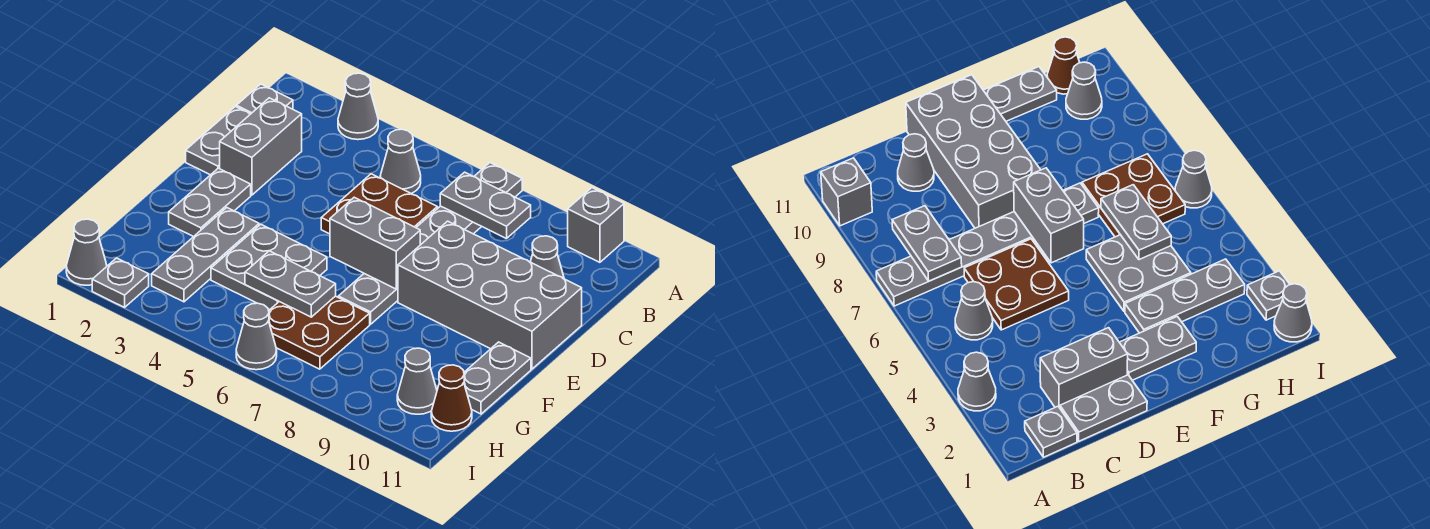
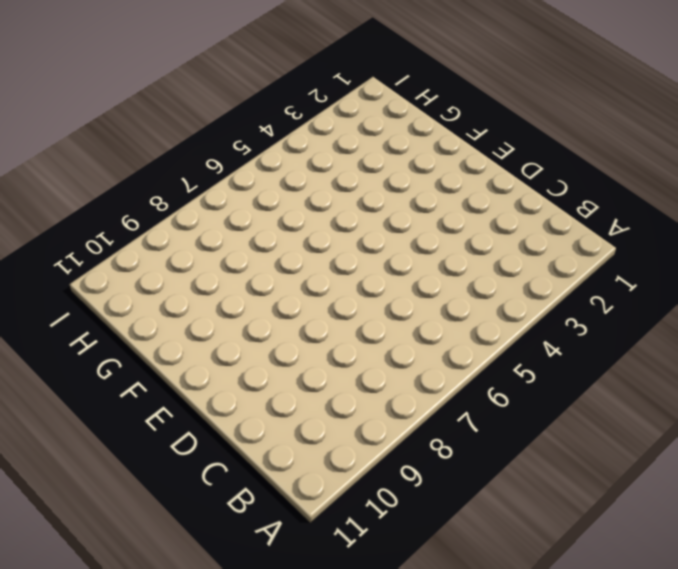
none -> grey 1x1 cone [338,73,378,140]
none -> grey 1x6 plate [338,163,522,324]
none -> grey 1x1 brick [568,188,624,262]

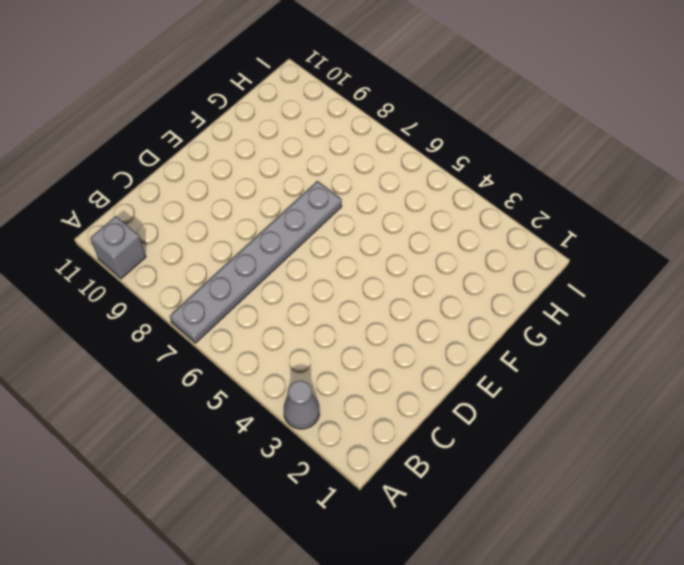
none -> grey 1x1 plate [236,84,293,114]
none -> grey 1x1 cone [380,129,421,194]
none -> grey 1x2 plate [186,107,250,175]

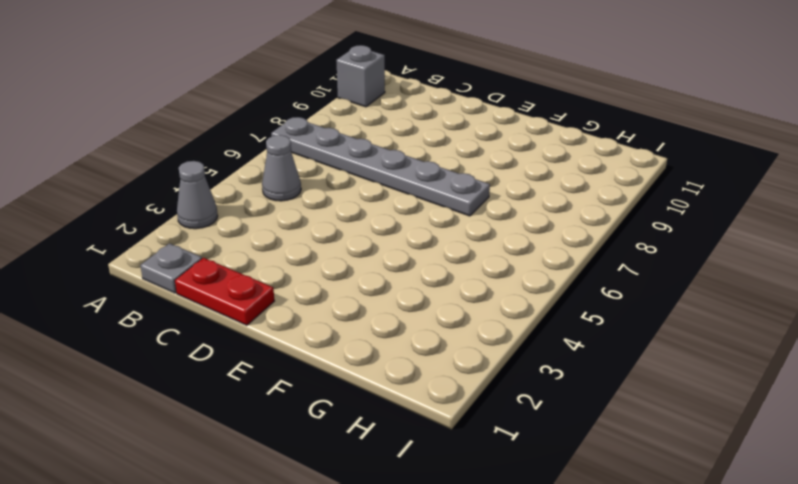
red 1x2 plate [175,258,274,325] -> grey 1x2 plate [186,107,250,175]
none -> grey 1x2 brick [220,98,302,195]
none -> brown 2x2 plate [321,174,437,234]
none -> grey 1x1 cone [531,236,564,279]

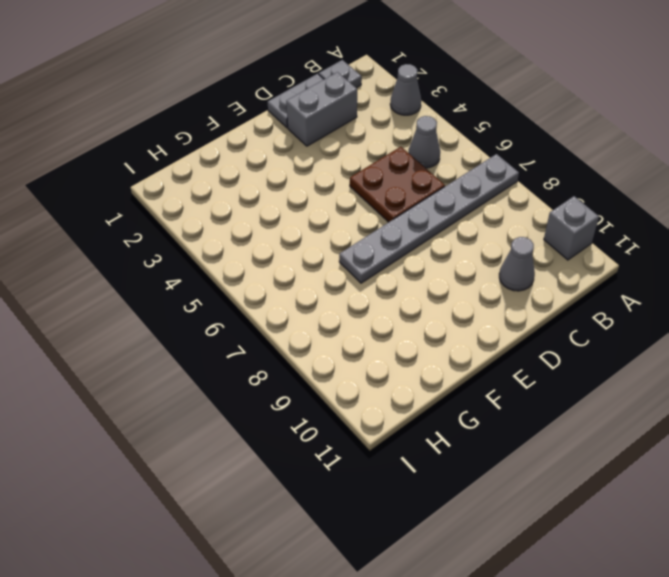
none -> grey 2x4 brick [398,221,582,369]
none -> grey 1x2 plate [169,168,251,237]
none -> grey 1x3 plate [152,208,259,302]

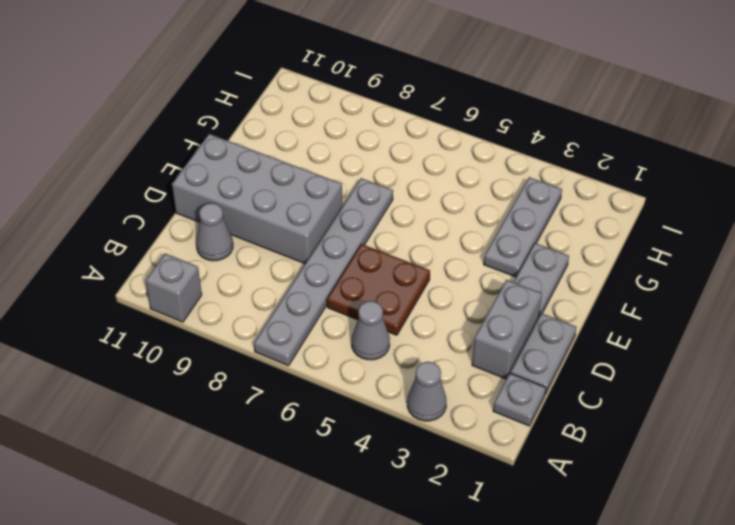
none -> grey 2x2 plate [211,224,327,309]
none -> grey 1x2 plate [464,342,531,414]
none -> brown 2x2 plate [269,296,370,369]

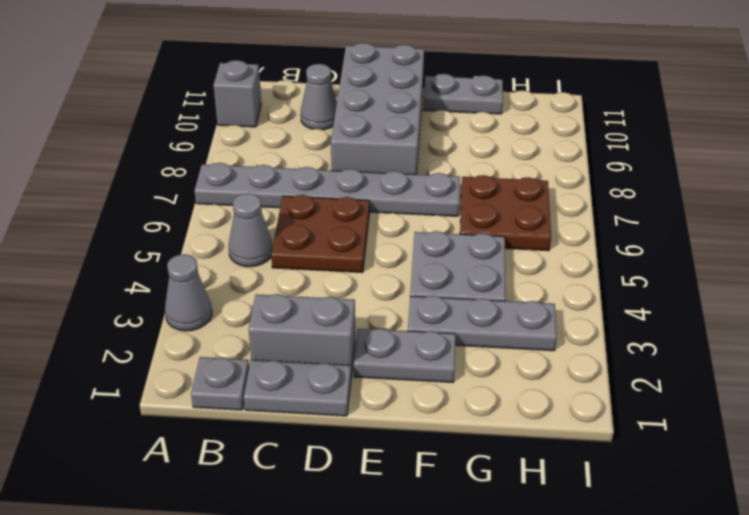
none -> grey 1x1 cone [397,348,437,414]
none -> brown 1x1 cone [431,365,472,431]
none -> grey 1x1 cone [66,219,107,285]

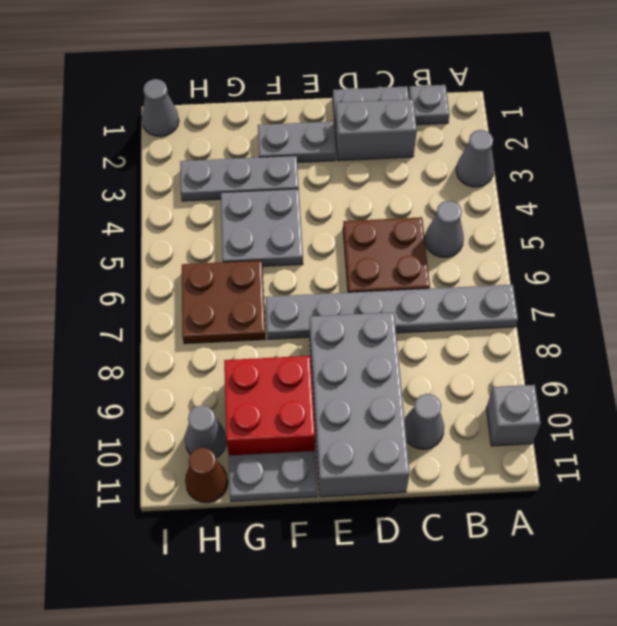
red 2x2 brick [224,356,315,455] -> none
none -> grey 1x1 plate [92,258,149,307]
none -> grey 1x1 cone [236,303,277,370]
none -> grey 1x2 plate [440,172,531,239]

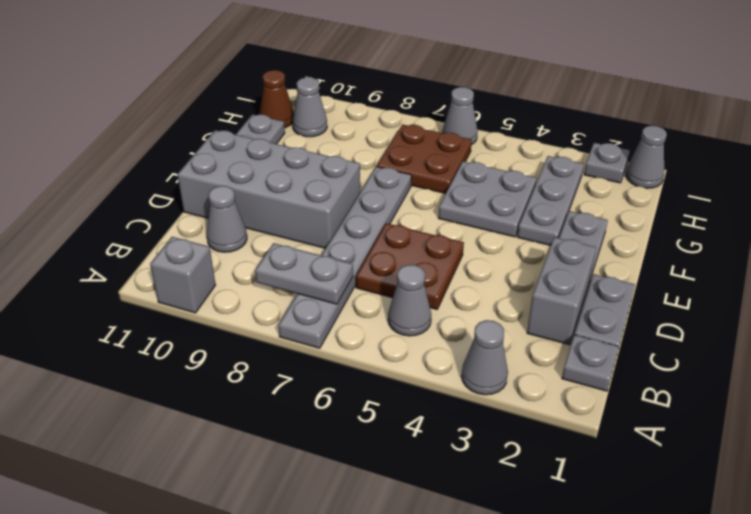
none -> grey 1x2 brick [330,197,420,289]
none -> grey 1x2 plate [245,251,336,317]

